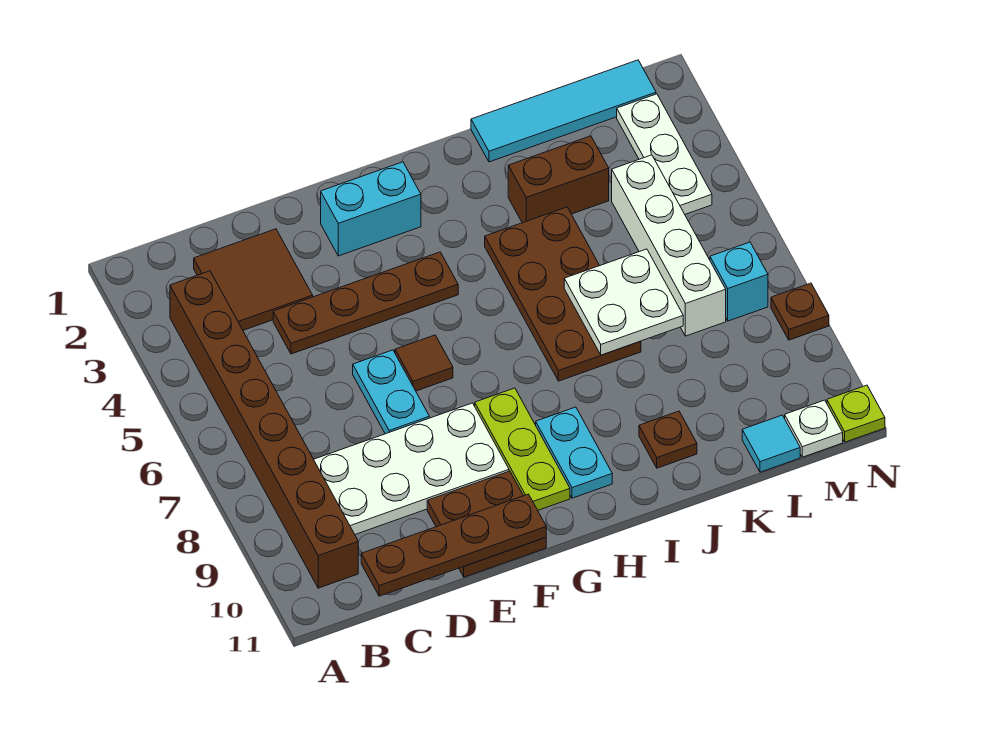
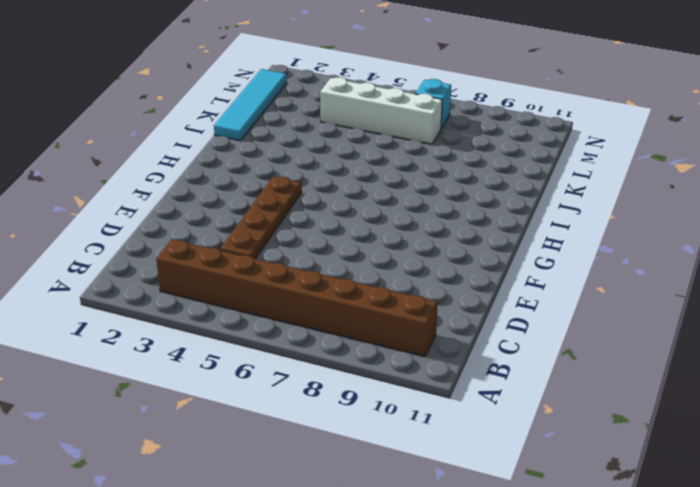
none -> brown 2x2 tile [194,229,313,330]
none -> white 2x4 plate [314,403,509,534]
none -> cyan 1x2 plate [353,350,429,434]

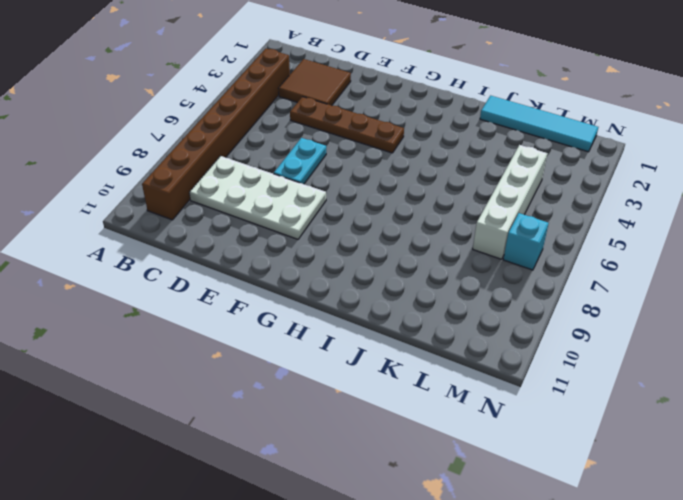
none -> brown 2x2 plate [427,471,546,577]
none -> cyan 1x2 brick [321,162,421,256]
none -> brown 1x1 tile [395,335,453,391]

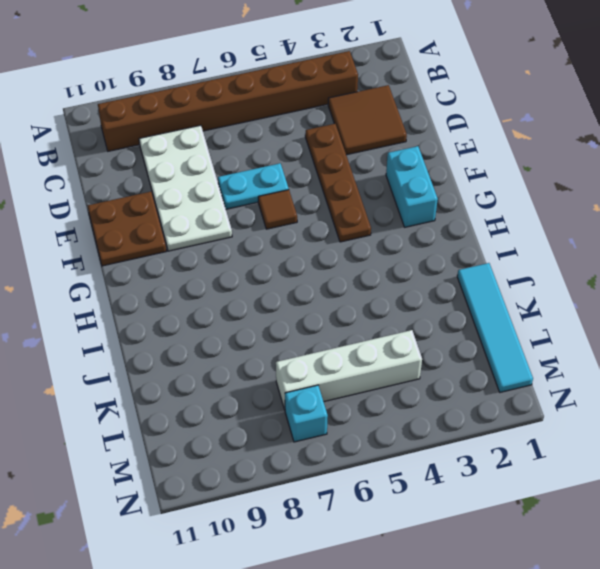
none -> lime 1x3 plate [475,388,570,510]
none -> cyan 1x2 plate [536,407,612,498]
none -> brown 2x4 plate [485,207,641,381]

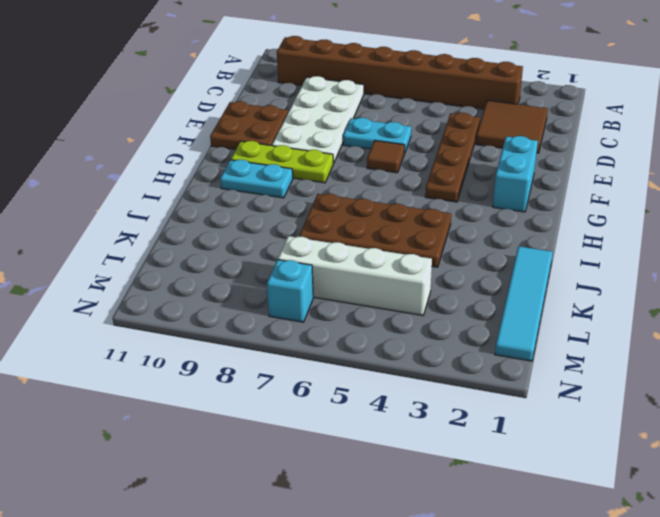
none -> brown 1x2 brick [508,136,609,223]
none -> brown 1x1 plate [639,411,697,468]
none -> cyan 1x1 tile [742,415,800,472]

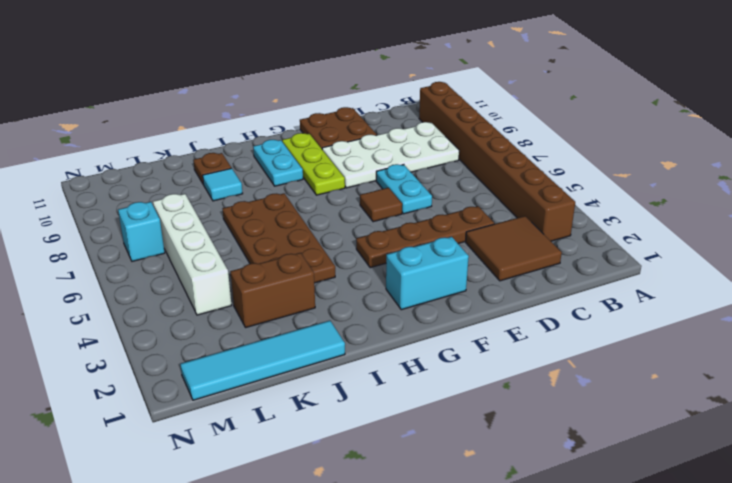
cyan 1x1 tile [203,168,243,201] -> cyan 1x1 tile moved to [742,415,800,472]
none -> white 1x3 plate [617,94,712,214]
none -> white 1x1 plate [785,400,843,457]
none -> brown 1x1 plate [771,283,829,340]

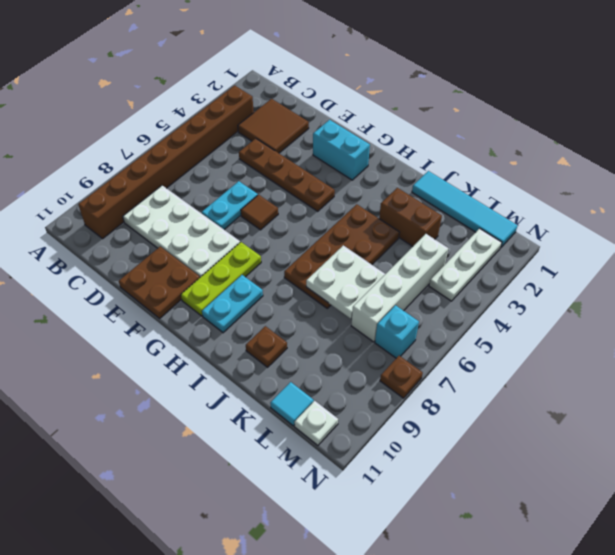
none -> lime 1x1 plate [827,385,885,442]
none -> brown 1x4 plate [361,494,546,596]

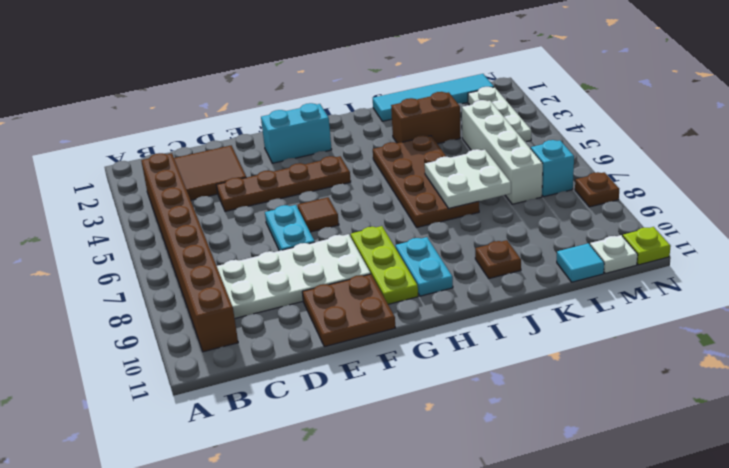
none -> brown 1x4 plate [361,494,546,596]

